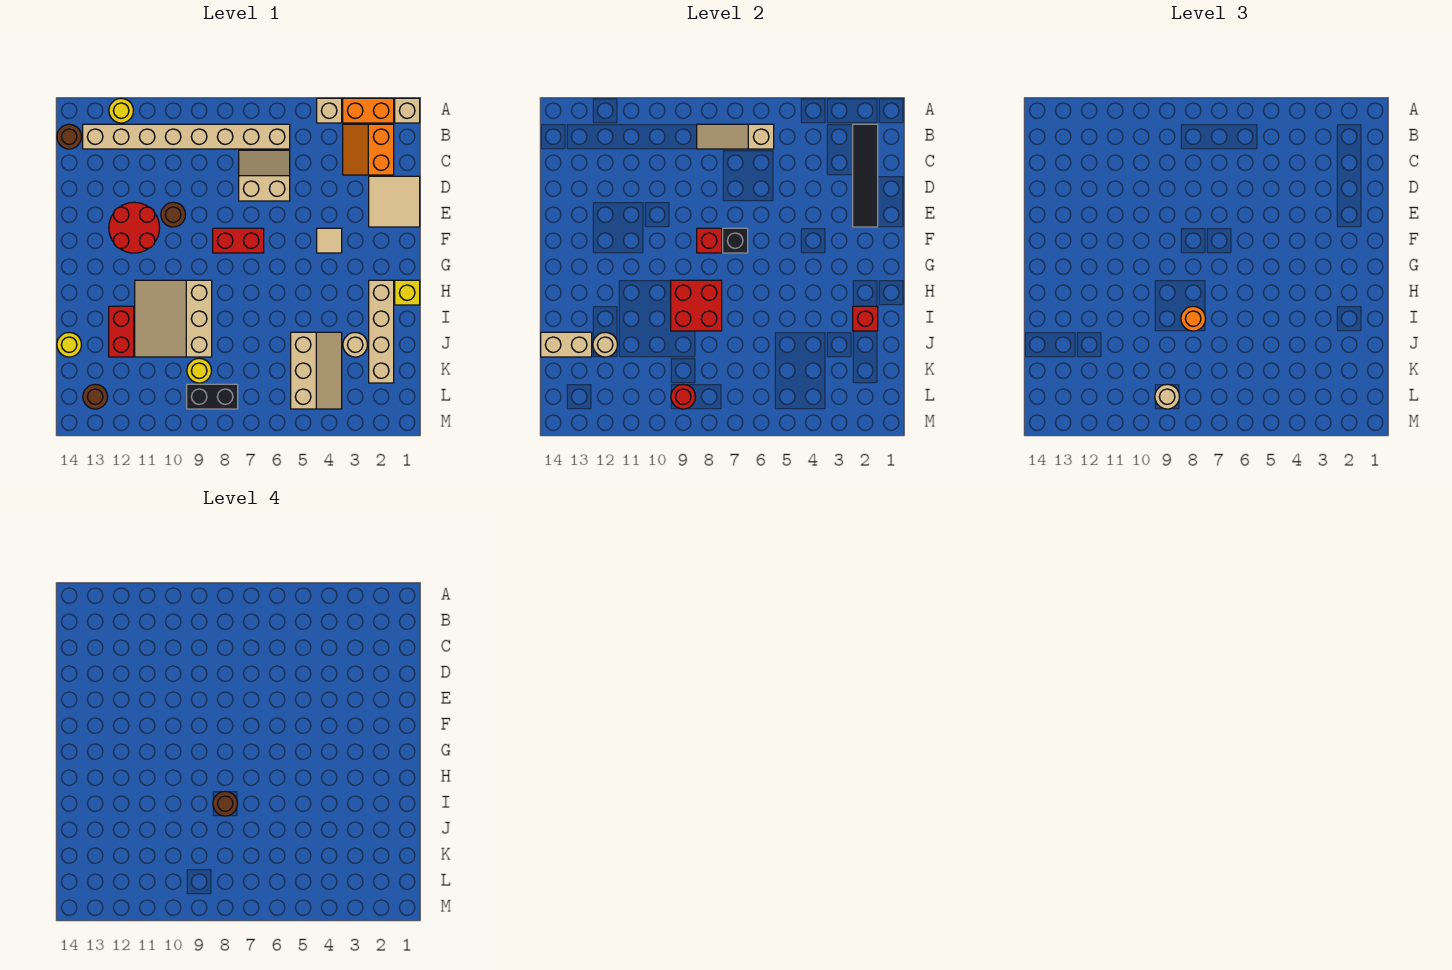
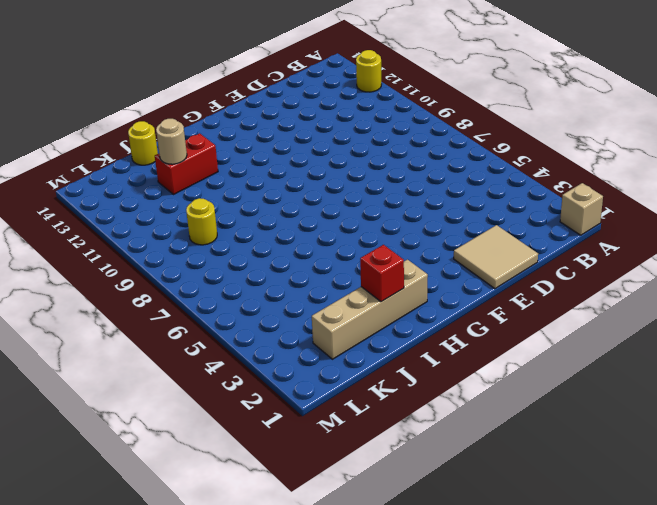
none -> orange 1x2 brick [343,98,394,123]
none -> tan 1x1 brick [317,98,342,123]
none -> orange 2x2 slope [343,124,394,175]
none -> tan 1x8 brick [83,124,290,149]

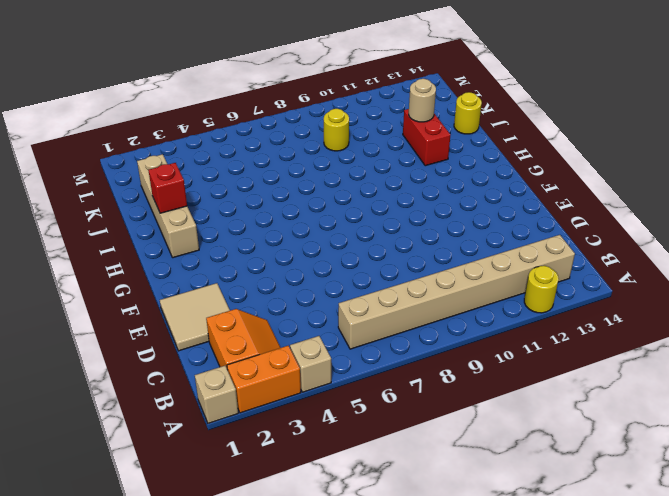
none -> brown 1x1 round brick [57,124,82,149]
none -> tan 2x2 slope [239,150,290,201]
none -> brown 1x1 round brick [161,202,186,227]
none -> red 2x2 round brick [109,202,160,253]

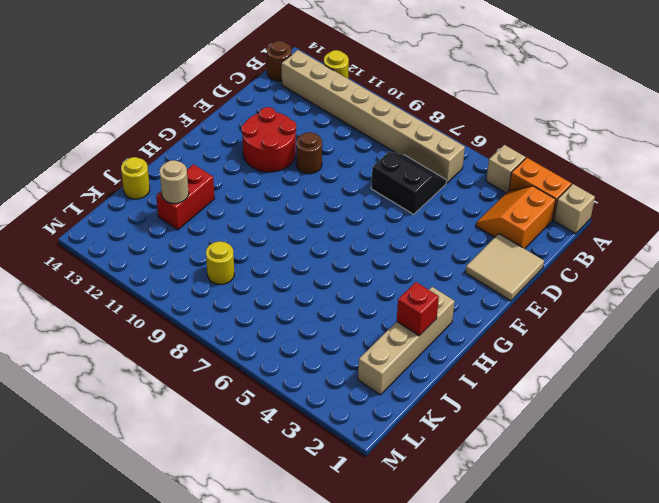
black 2x2 slope [371,152,447,214] -> tan 2x2 slope [239,150,290,201]
none -> tan 1x1 tile [317,228,342,253]
none -> red 1x2 brick [213,228,264,253]
none -> yellow 1x1 brick [395,280,420,305]
none -> tan 3x3 slope [135,280,212,357]

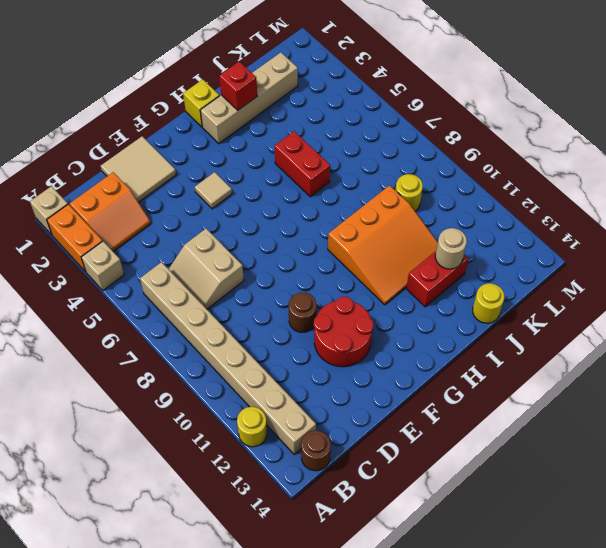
orange 3x3 slope [328,185,438,305] -> tan 3x3 slope [135,280,212,357]
red 1x2 brick [274,131,330,197] -> red 1x2 brick moved to [213,228,264,253]
none -> tan 1x1 round brick [343,332,368,357]
none -> tan 2x3 slope [291,332,342,409]
none -> black 1x2 brick [187,384,238,409]
none -> brown 1x1 round brick [83,384,108,409]

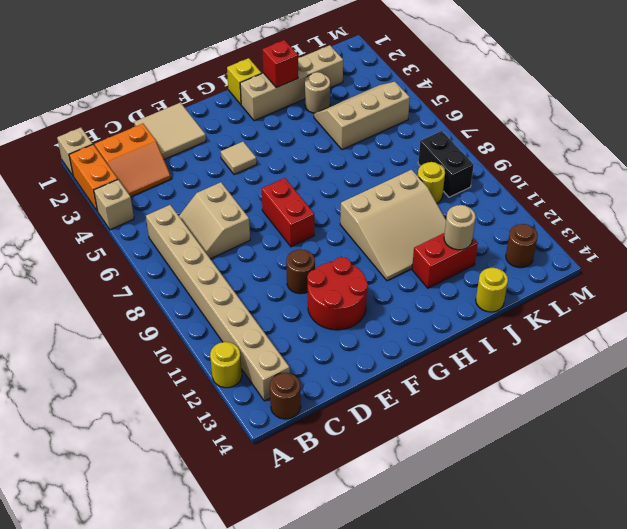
none -> black 1x4 tile [853,124,878,227]
none -> tan 1x3 slope [697,124,774,149]
none -> black 1x1 brick [723,228,748,253]
none -> red 1x1 brick [697,228,722,253]

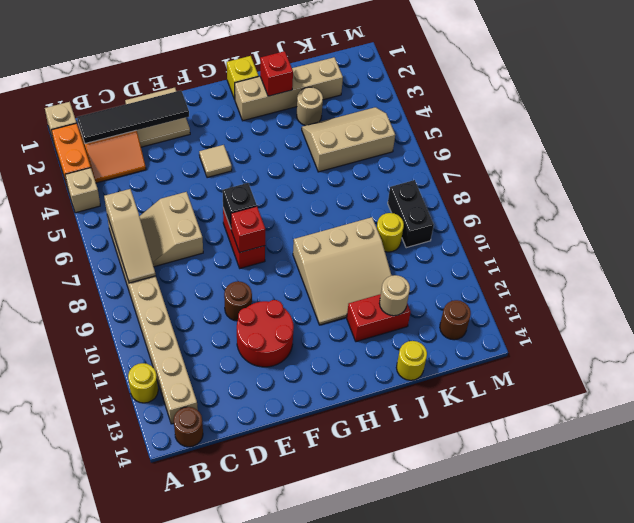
none -> red 2x2 brick [671,280,722,331]
none -> tan 1x2 brick [541,332,592,357]
none -> red 1x1 round brick [671,384,696,409]
none -> orange 1x1 round brick [1181,306,1206,331]

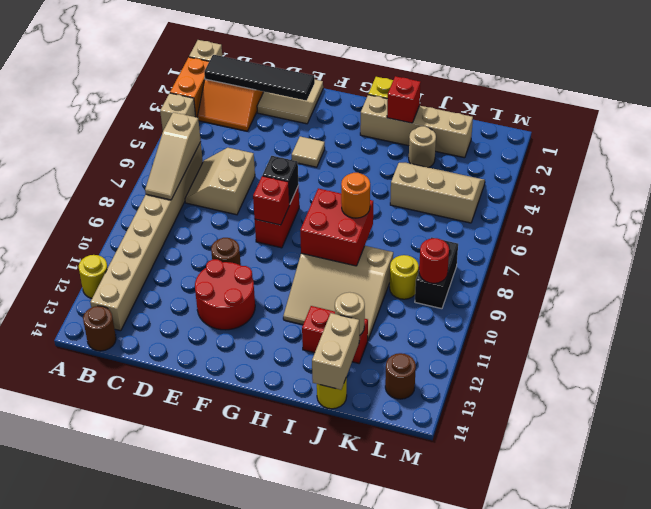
none -> tan 1x1 round brick [1155,384,1180,409]
none -> brown 1x1 round brick [213,791,238,816]

